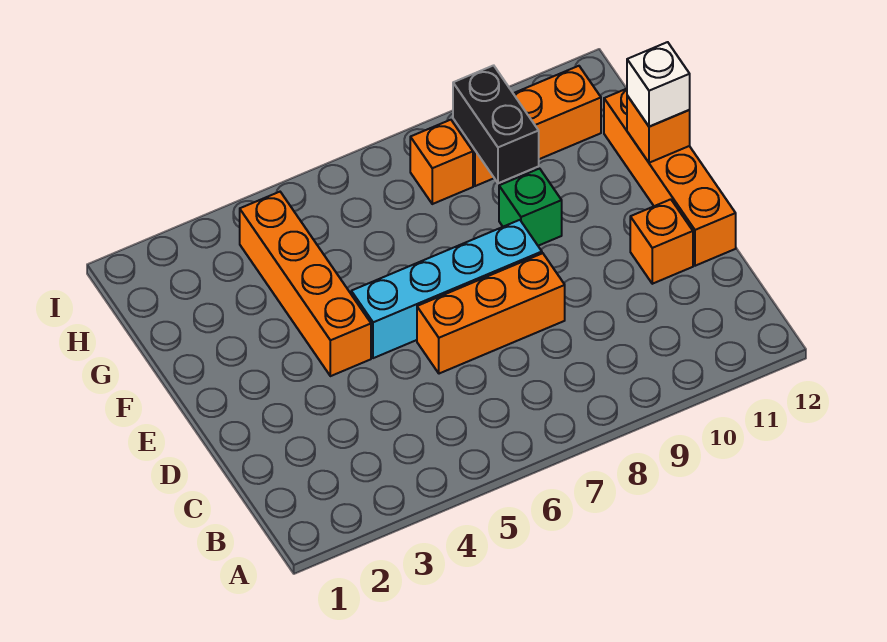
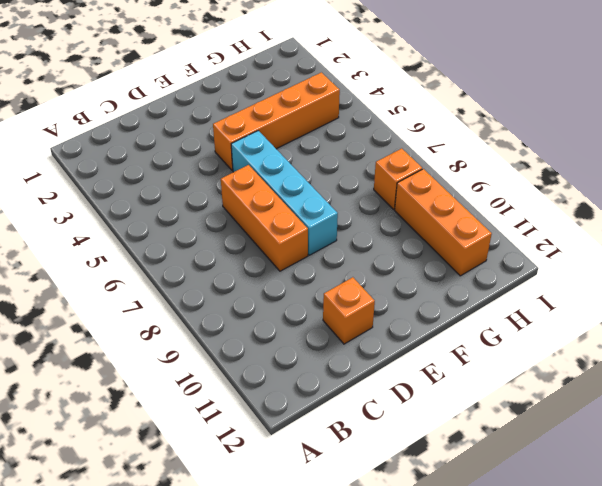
none -> orange 1x4 brick [604,89,736,266]
none -> green 1x1 brick [499,169,562,246]

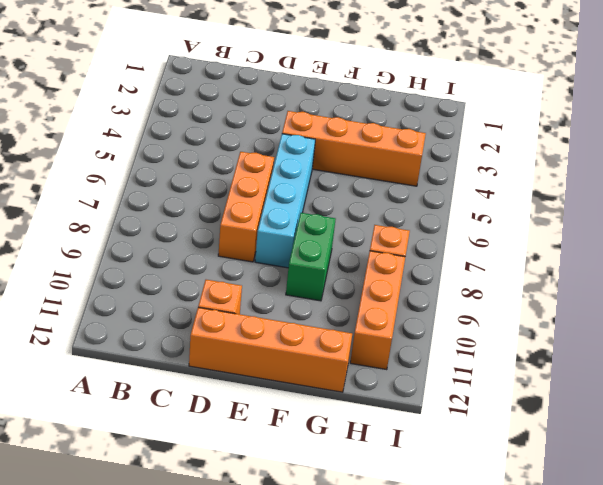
green 1x2 brick [286,213,336,301] -> green 1x1 brick [499,169,562,246]
none -> orange 1x1 brick [627,96,690,163]
none -> black 1x2 brick [453,65,539,183]

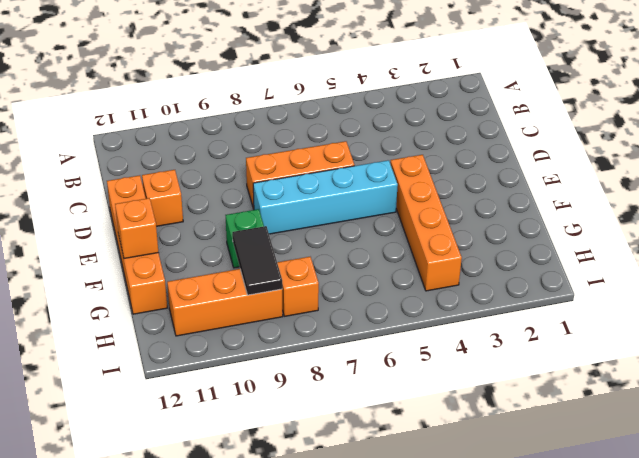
black 1x2 tile [232,226,282,295] -> black 1x2 brick [453,65,539,183]
none -> white 1x1 brick [627,42,690,127]

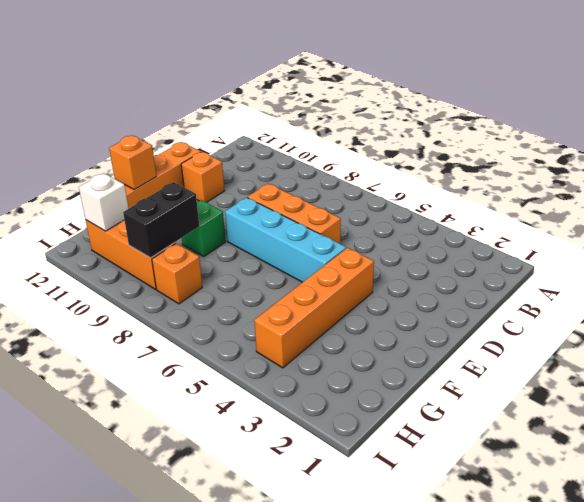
white 1x1 brick [79,173,129,231] -> white 1x1 brick moved to [627,42,690,127]

